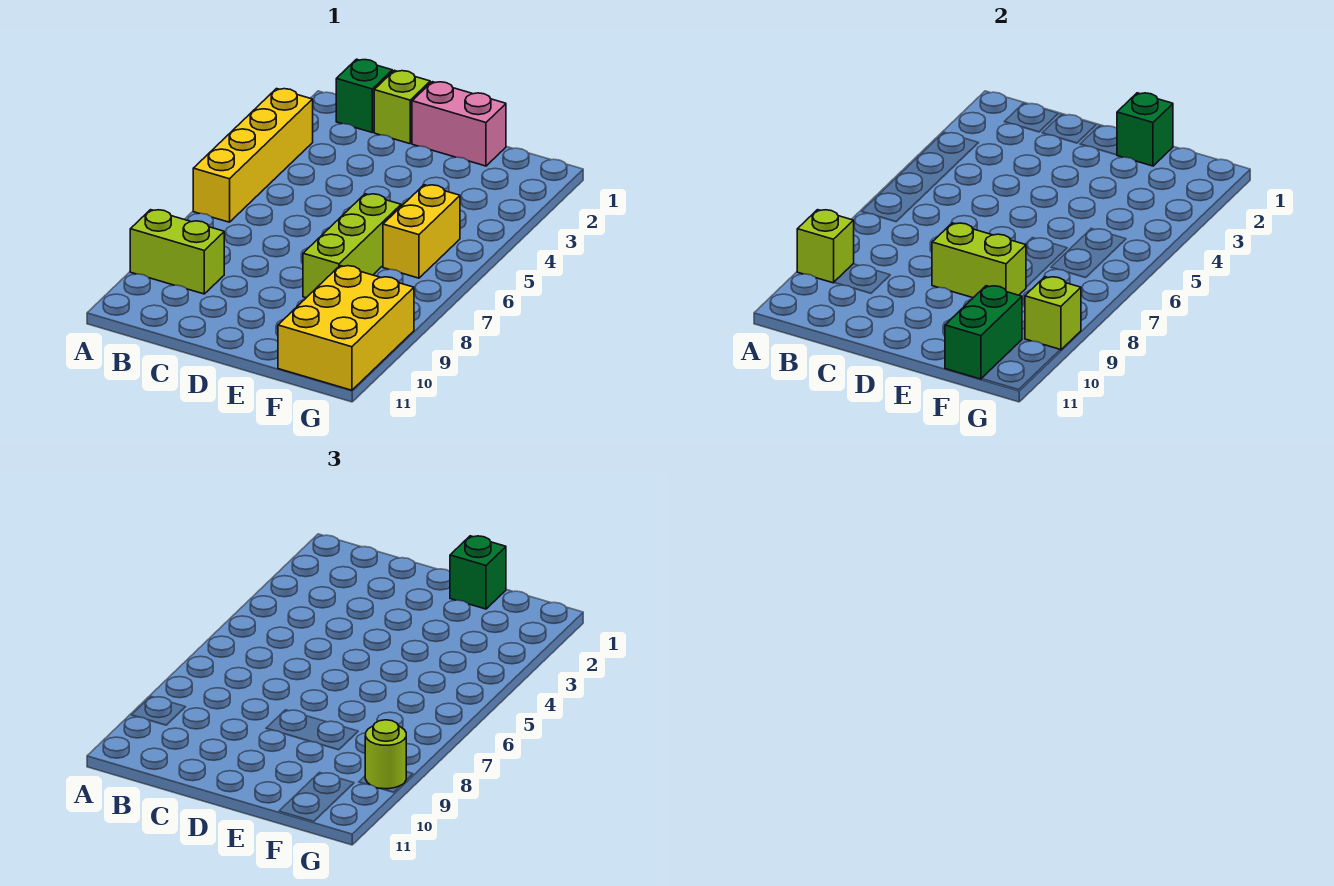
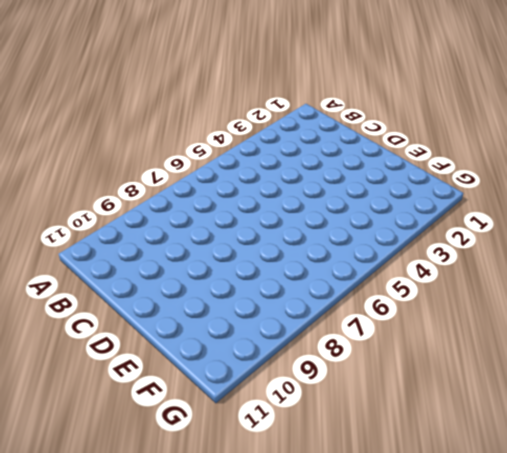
none -> yellow 1x4 brick [193,89,313,222]
none -> lime 1x2 brick [130,210,224,294]
none -> green 1x1 brick [336,59,392,132]

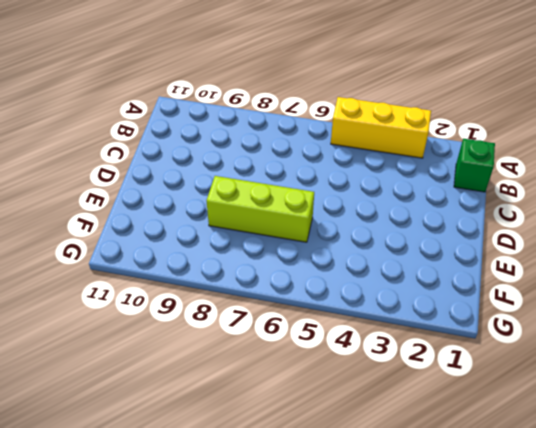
yellow 1x3 brick [331,97,431,158] -> yellow 1x4 brick [193,89,313,222]
none -> lime 1x2 brick [130,210,224,294]
none -> lime 1x1 brick [374,70,430,144]
none -> pink 1x2 brick [412,82,506,166]

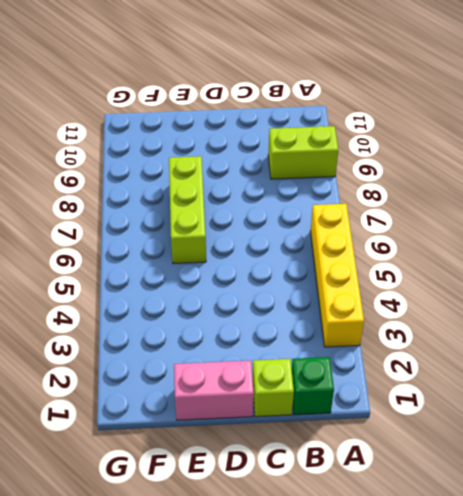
none -> yellow 1x2 brick [383,185,460,278]
none -> yellow 2x3 brick [278,266,414,390]
none -> lime 1x1 brick [797,210,854,283]

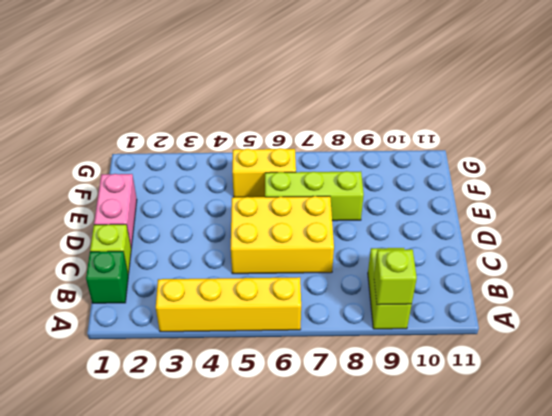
yellow 2x3 brick [231,196,334,274] -> yellow 2x3 brick moved to [278,266,414,390]
none -> lime 1x2 brick [932,223,1026,298]
none -> green 1x1 brick [1117,93,1173,166]
none -> green 1x2 brick [945,286,1022,379]

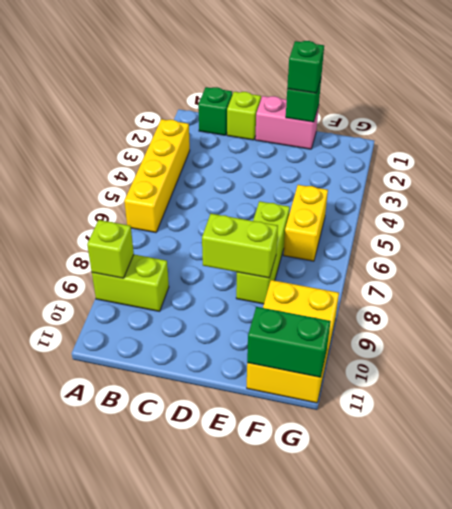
green 1x2 brick [247,307,331,377] -> green 1x2 brick turned to [945,286,1022,379]
none -> lime 1x1 brick [1025,277,1081,350]
none -> lime 1x1 round brick [365,720,406,789]

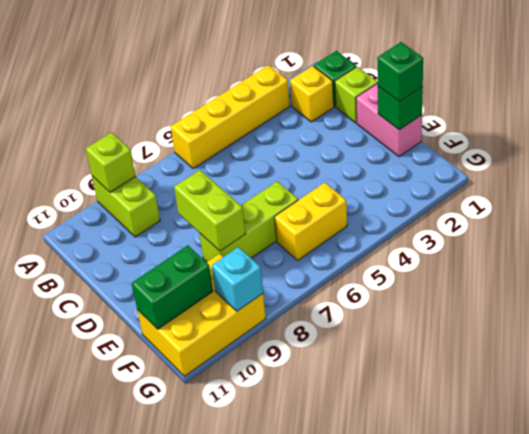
yellow 1x1 brick [290,66,334,122] -> none
cyan 1x1 brick [212,247,263,311] -> lime 1x1 brick [1025,277,1081,350]
none -> lime 1x1 round brick [365,720,406,789]

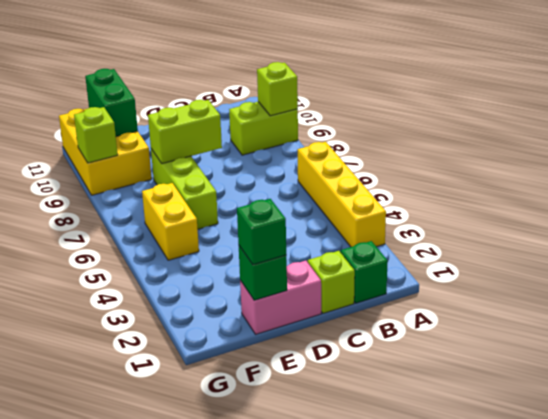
none -> lime 1x1 round brick [365,720,406,789]

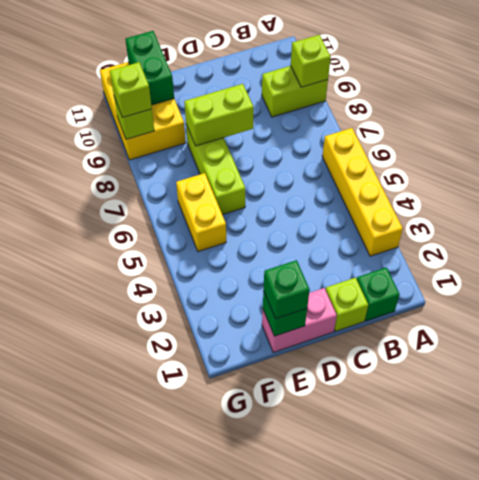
lime 1x1 brick [110,62,152,117] -> lime 1x1 round brick [365,720,406,789]

